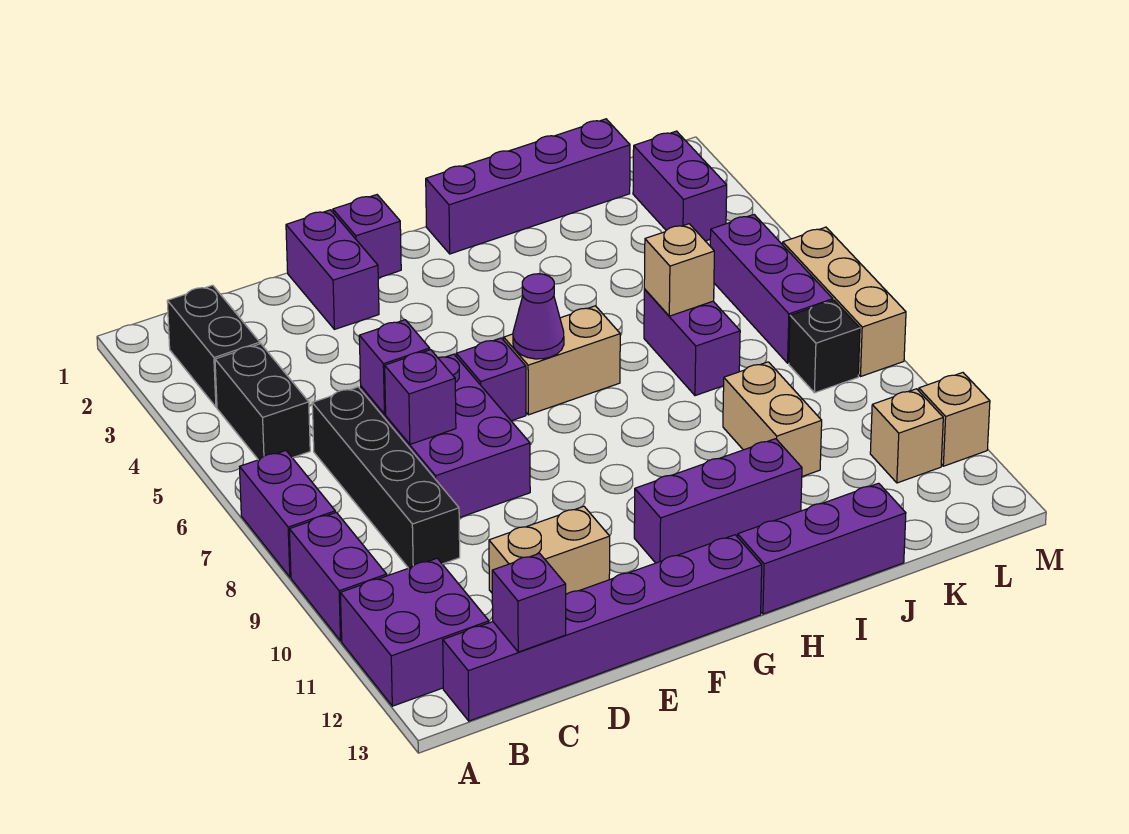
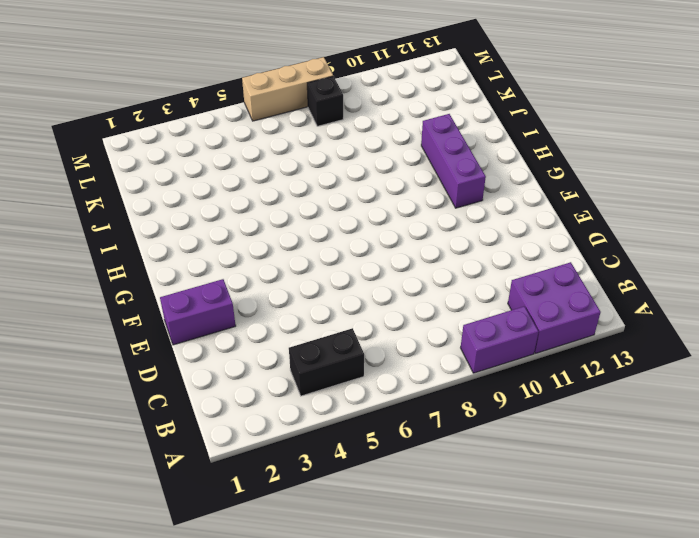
none -> purple 1x2 brick [240,451,335,577]
none -> black 1x2 brick [167,285,260,407]
none -> purple 1x6 brick [443,535,762,721]

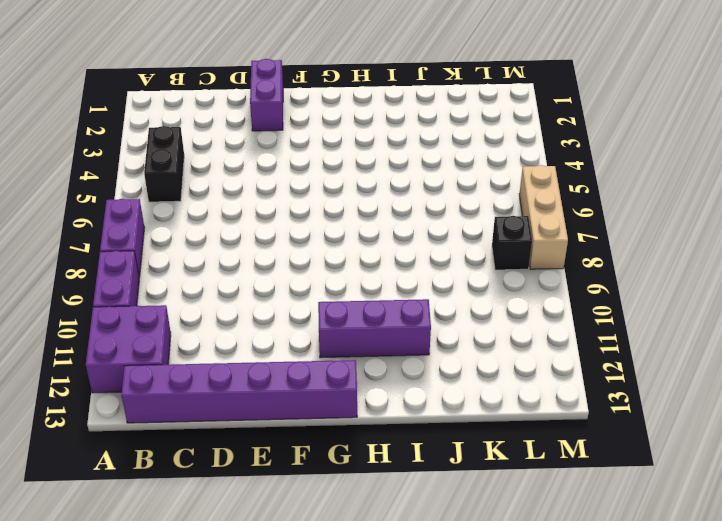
none -> black 1x2 brick [167,285,260,407]
none -> black 1x4 brick [312,387,460,568]
none -> purple 2x3 brick [361,354,530,518]

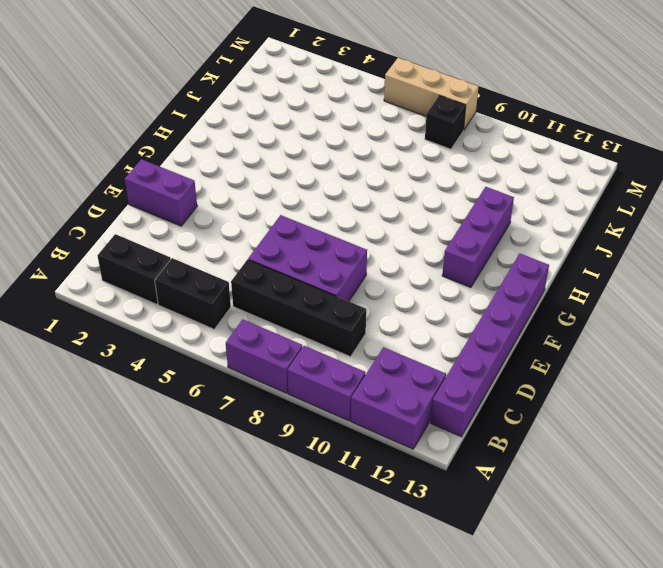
none -> tan 1x2 brick [489,506,610,594]
none -> purple 1x1 brick [333,195,401,278]
none -> purple 1x1 brick [456,338,526,421]

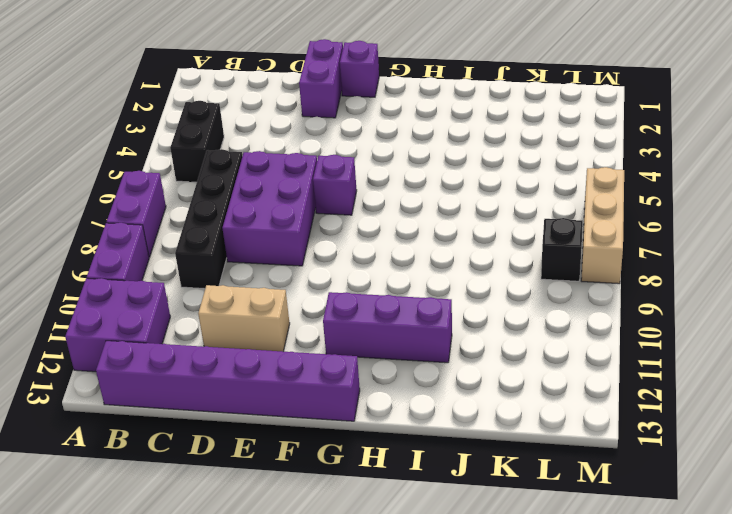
none -> black 1x2 brick [167,285,260,407]
none -> tan 1x2 brick [504,306,620,415]
none -> purple 1x4 brick [426,119,630,254]

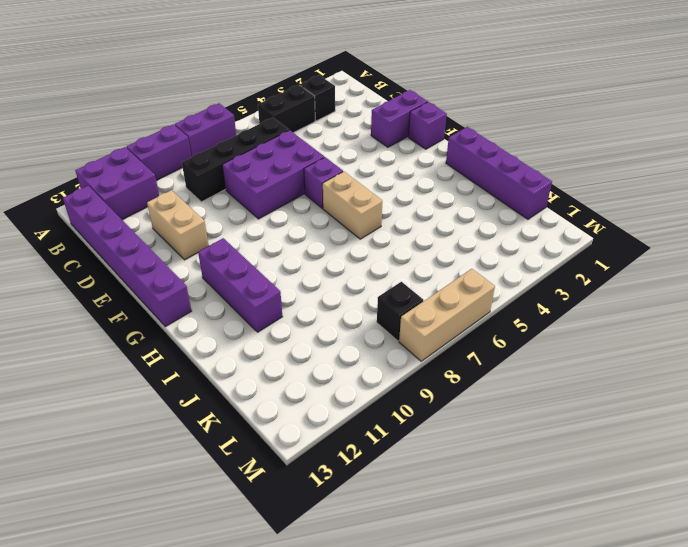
black 1x1 brick [300,75,335,121] -> black 1x2 brick [167,285,260,407]
none -> purple 1x3 brick [738,483,906,614]
none -> purple 1x2 brick [644,289,740,396]
none -> tan 1x2 brick [723,362,822,476]

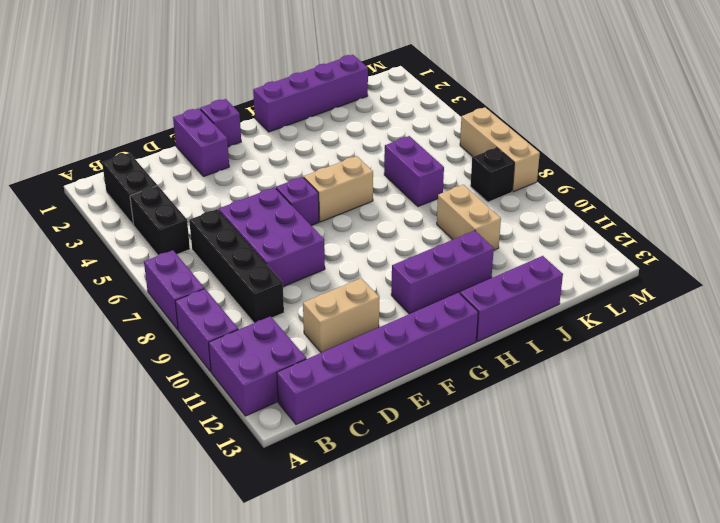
none -> purple 1x2 brick [633,131,727,241]
none -> purple 1x3 brick [710,215,833,363]
none -> tan 1x1 brick [870,389,943,483]

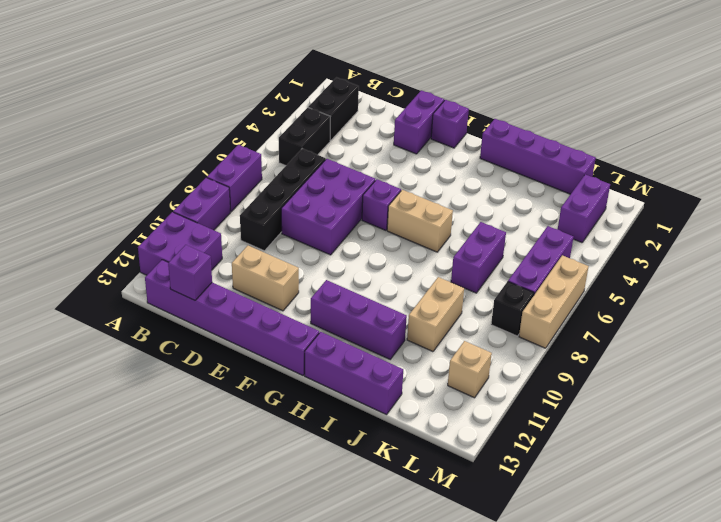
none -> tan 1x1 brick [919,373,990,466]
none -> purple 1x1 brick [359,320,430,414]
none -> purple 1x1 brick [385,350,456,444]

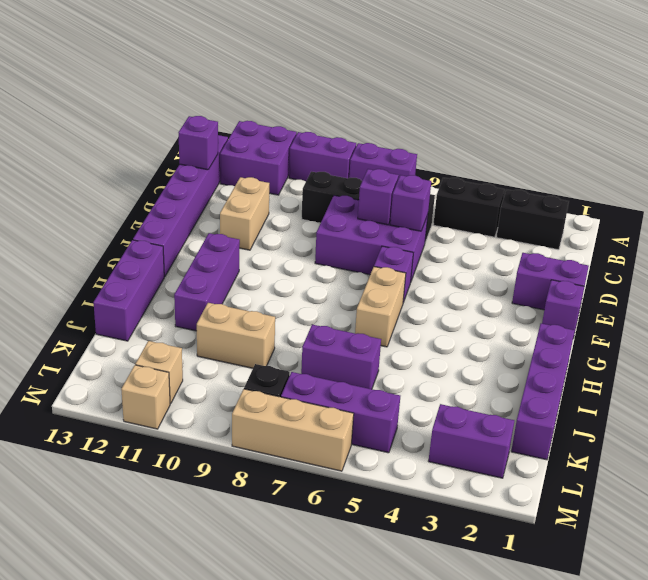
none -> purple 1x1 cone [513,274,564,359]
none -> tan 1x1 brick [644,224,714,316]

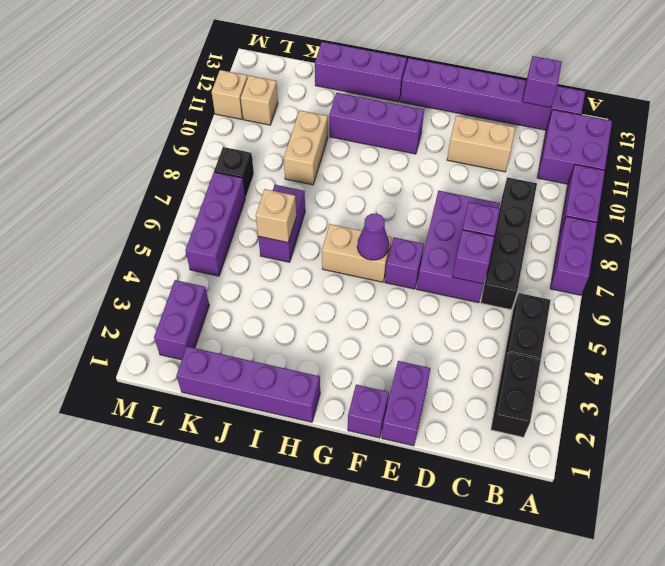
none -> tan 1x3 brick [783,227,906,376]

